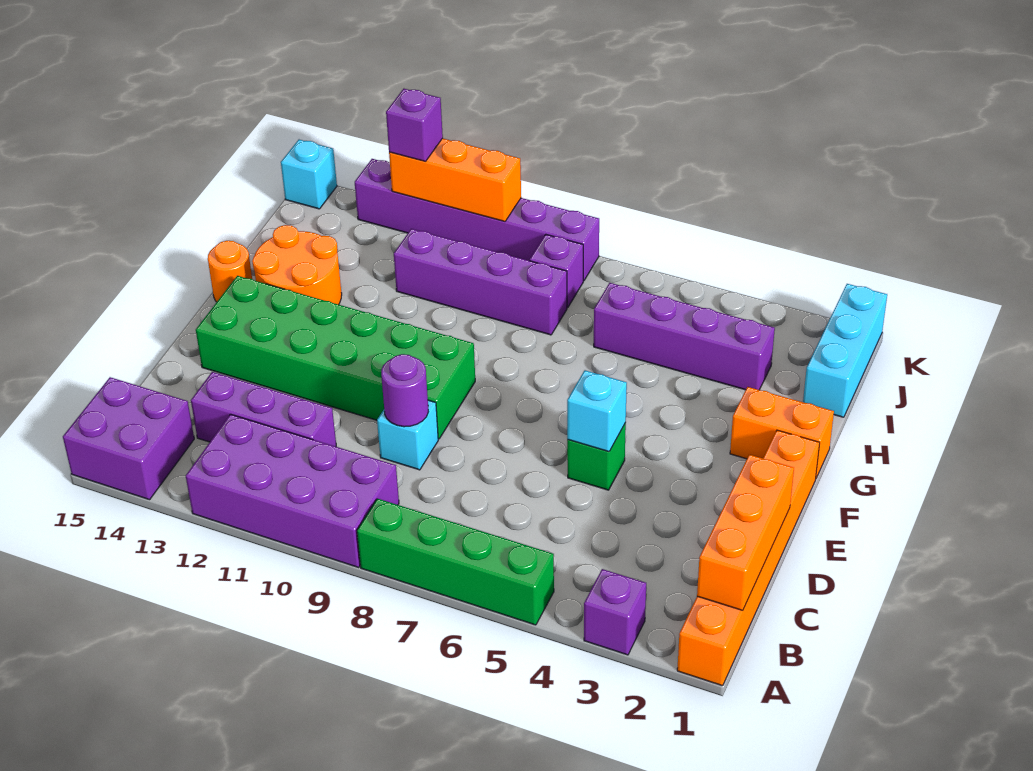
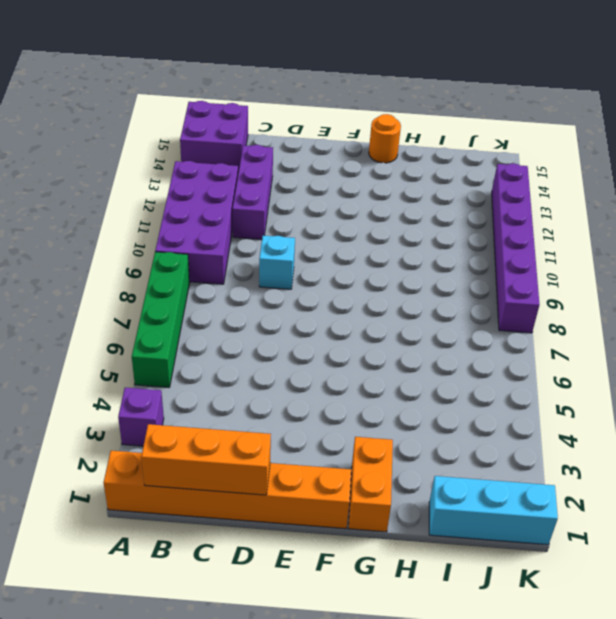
none -> green 1x1 brick [567,423,626,490]
none -> green 2x6 brick [196,276,475,439]
none -> orange 2x2 round brick [252,225,342,305]

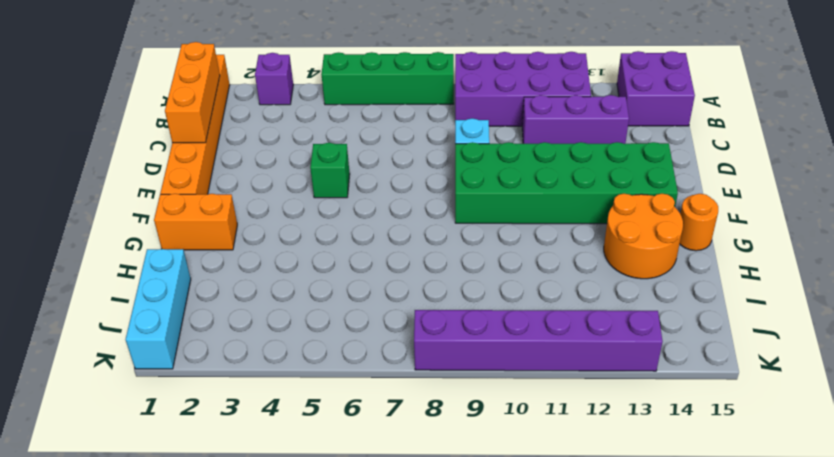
none -> purple 1x4 brick [594,283,775,390]
none -> purple 1x4 brick [394,229,567,335]
none -> purple 1x1 brick [530,235,583,308]

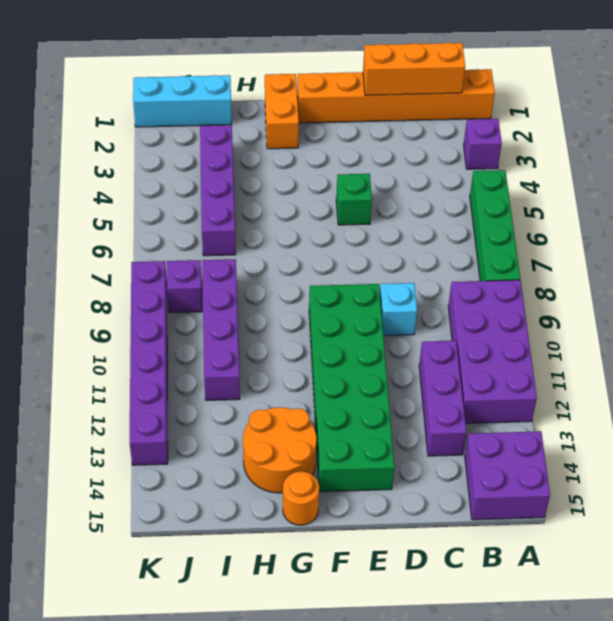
none -> cyan 1x1 brick [281,140,337,209]
none -> purple 1x1 round brick [381,354,428,427]
none -> cyan 1x1 brick [567,370,627,452]

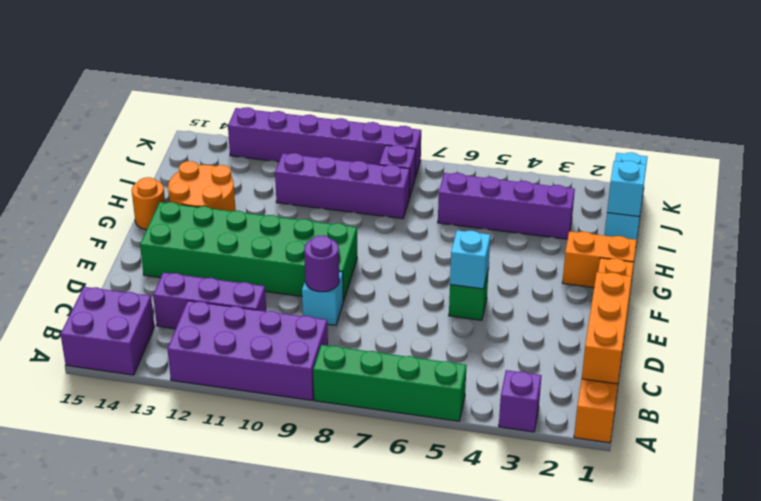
cyan 1x1 brick [607,161,646,217] -> cyan 1x1 brick moved to [281,140,337,209]
none -> orange 1x3 brick [389,138,521,221]
none -> purple 1x1 brick [386,89,443,161]

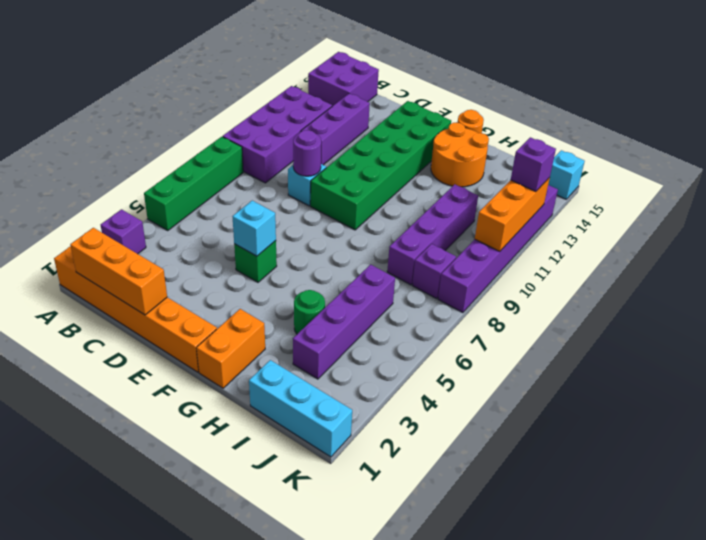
green 1x1 round brick [294,290,325,334] -> none

